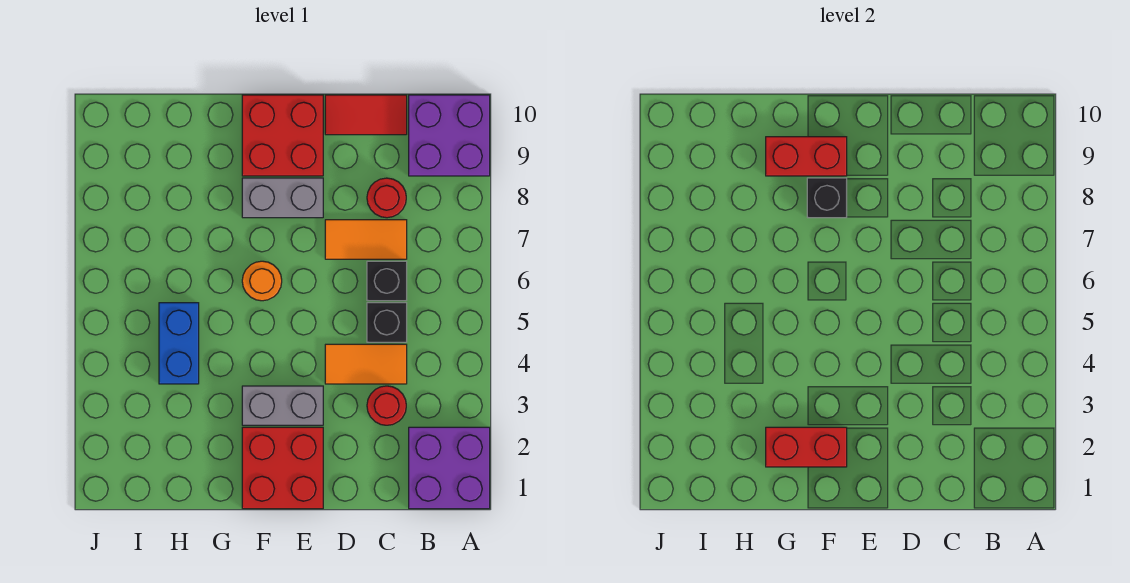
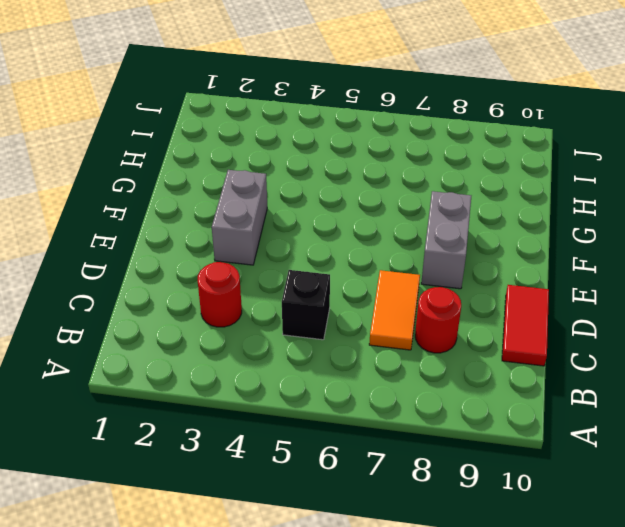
none -> purple 2x2 brick [409,427,490,509]
none -> purple 2x2 brick [409,95,490,176]
none -> orange 1x2 tile [325,344,407,384]

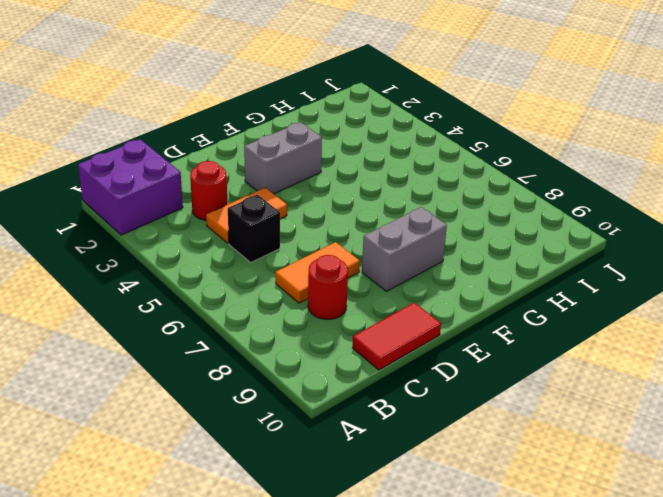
none -> purple 2x2 brick [409,95,490,176]
none -> black 1x1 brick [367,261,407,301]
none -> red 2x2 brick [242,427,323,509]

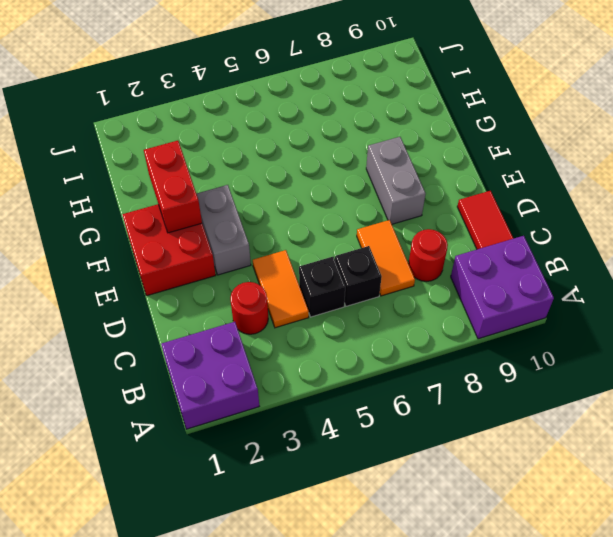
none -> red 2x2 brick [242,95,323,176]
none -> orange 1x1 round brick [242,261,282,301]
none -> blue 1x2 brick [159,303,199,384]

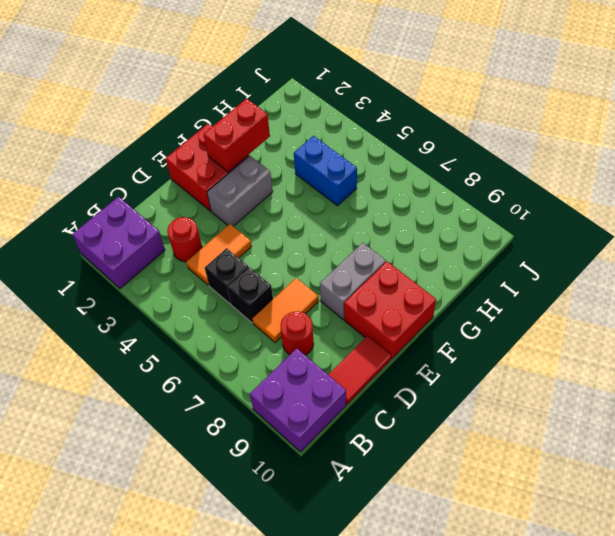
none -> orange 1x1 round brick [242,261,282,301]
none -> black 1x1 brick [807,178,847,218]
none -> red 1x2 brick [766,137,847,176]

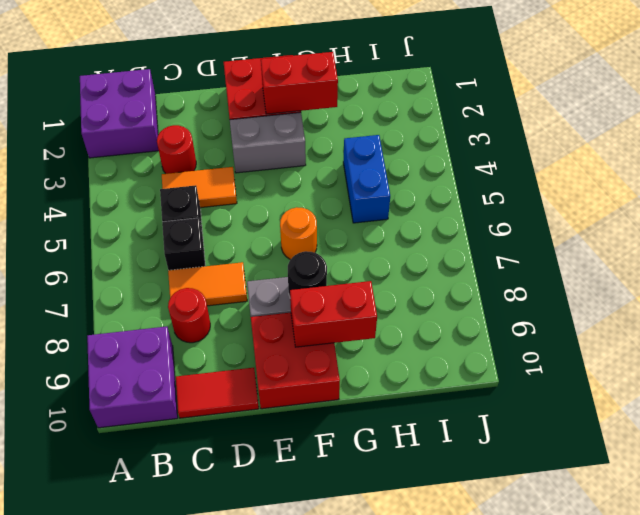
black 1x1 round brick [288,251,327,296] -> black 1x1 brick [807,178,847,218]

